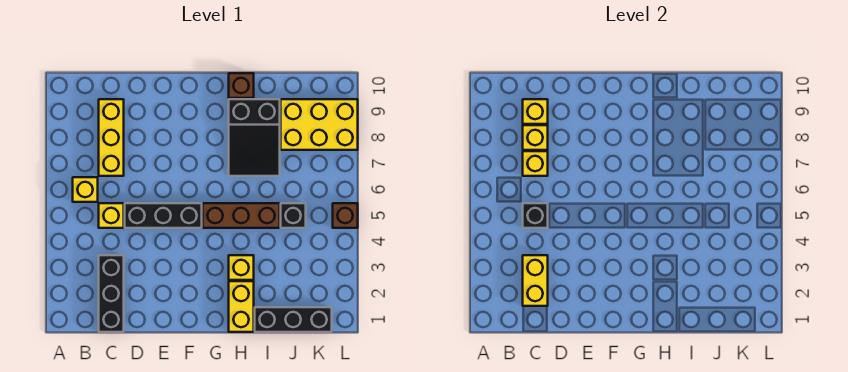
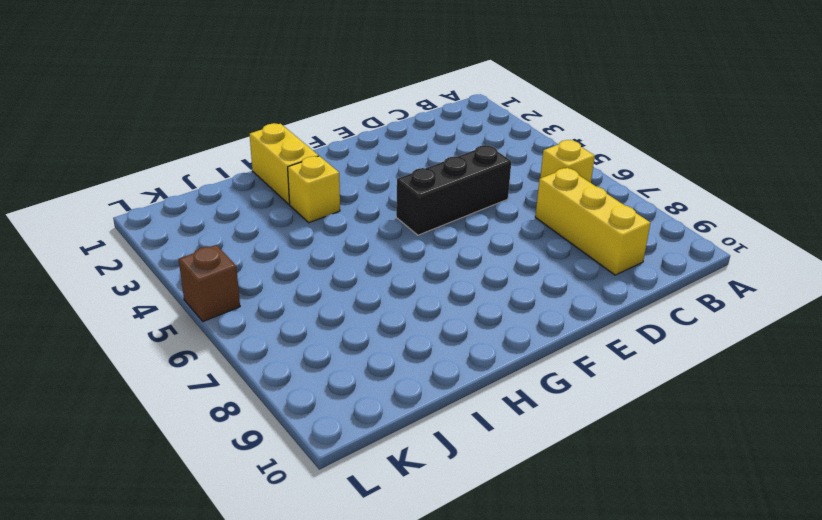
none -> black 1x3 brick [99,255,124,332]
none -> yellow 1x1 brick [99,203,124,228]
none -> brown 1x3 brick [203,203,280,228]

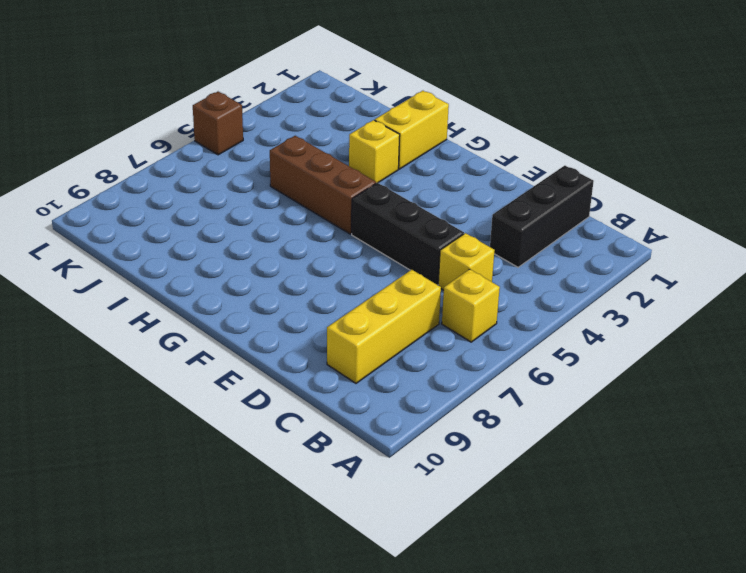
none -> black 2x3 slope [229,99,280,176]
none -> brown 1x1 brick [229,73,254,98]
none -> black 1x3 brick [255,307,332,332]

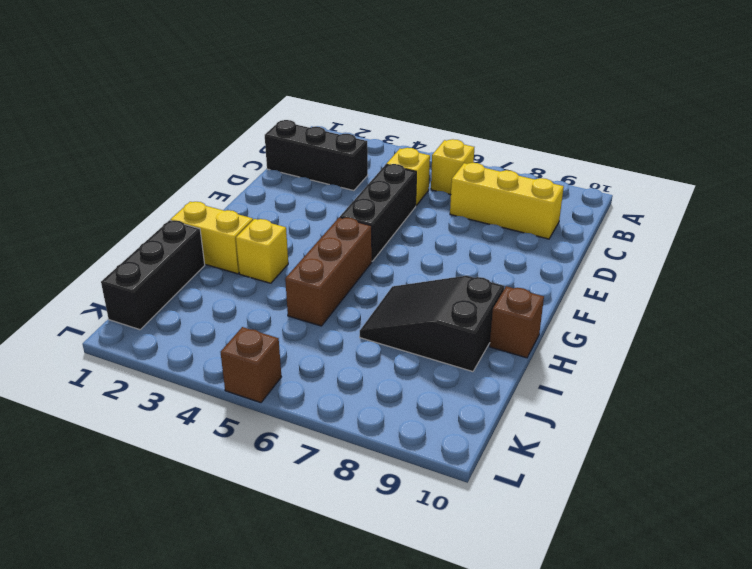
none -> black 1x1 brick [281,203,306,228]
none -> yellow 2x3 brick [281,99,358,150]
none -> yellow 1x2 brick [523,255,548,306]

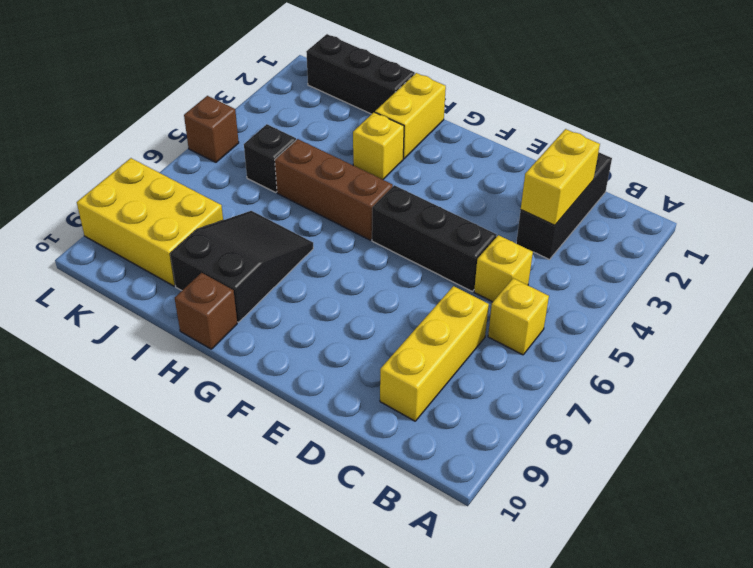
none -> black 1x1 brick [523,203,548,228]
none -> yellow 1x1 brick [523,151,548,176]
none -> yellow 1x1 brick [523,125,548,150]

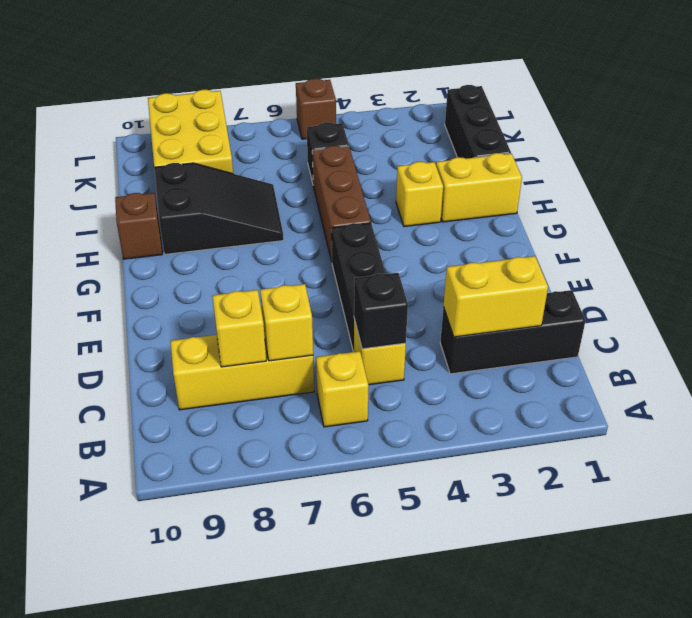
none -> yellow 1x1 brick [523,99,548,124]

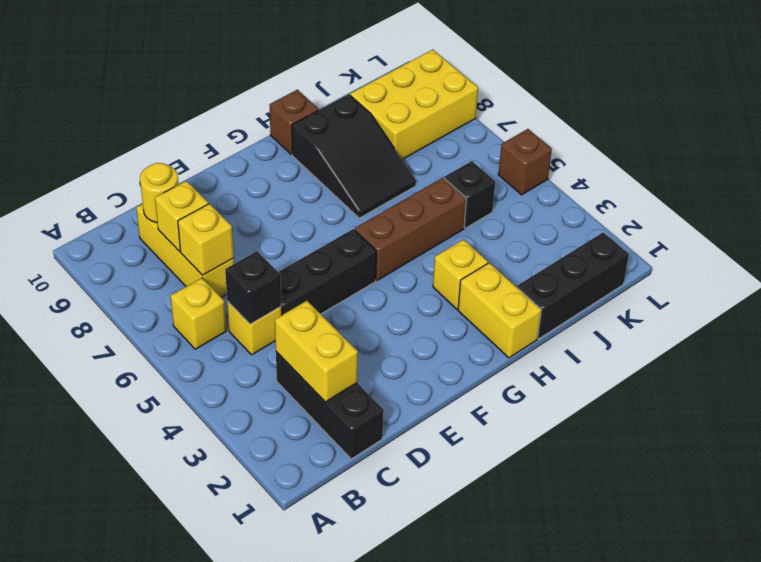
yellow 1x1 round brick [140,163,178,223] -> yellow 1x1 brick [523,99,548,124]

